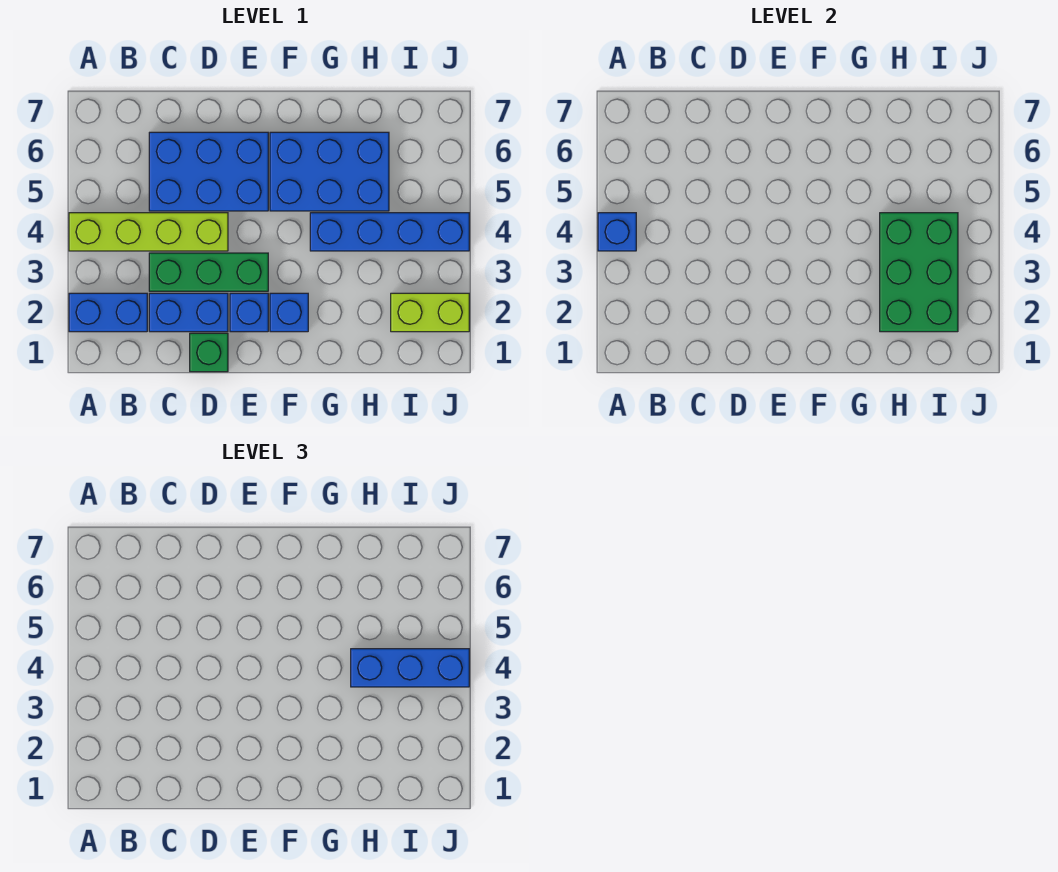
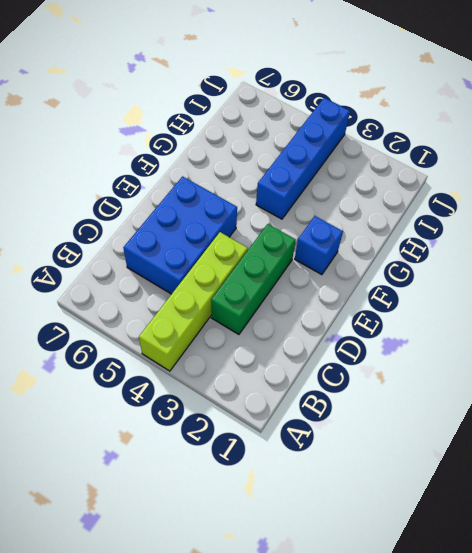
none -> blue 1x2 brick [69,293,147,332]
none -> blue 1x2 brick [149,293,228,332]
none -> green 1x1 brick [190,333,228,372]

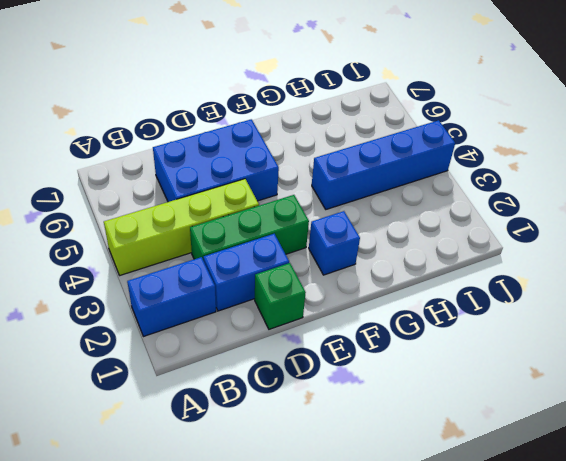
none -> blue 1x1 brick [230,293,268,332]
none -> blue 2x3 brick [270,132,389,211]
none -> lime 1x2 brick [391,293,469,332]

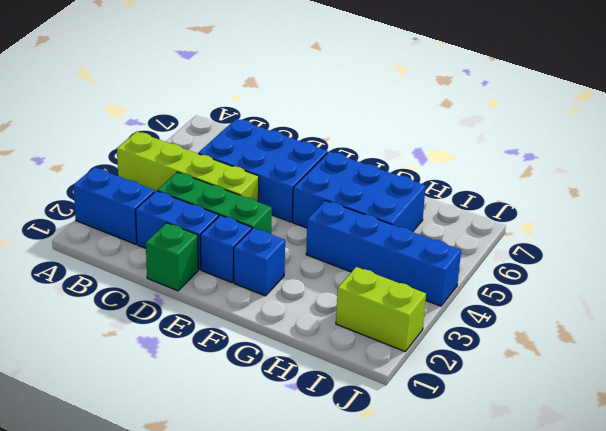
none -> blue 1x1 brick [598,213,636,251]
none -> green 2x3 brick [880,213,958,332]
none -> blue 1x3 brick [351,649,469,687]

